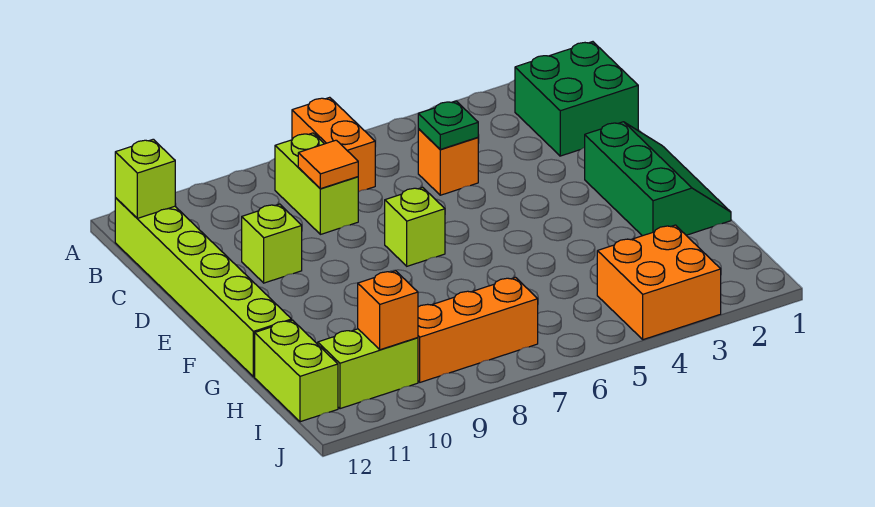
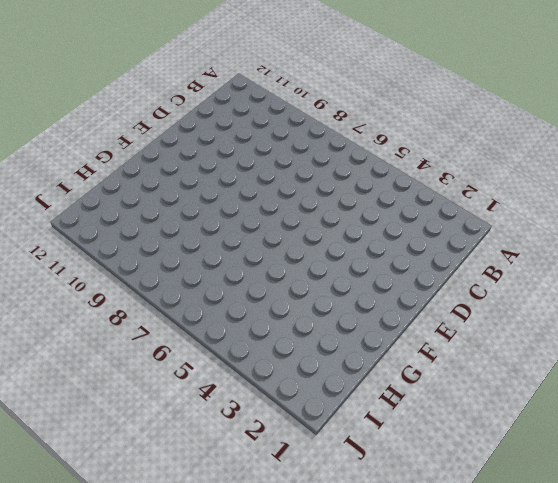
none -> orange 1x2 brick [292,97,375,192]
none -> green 2x2 brick [515,42,638,156]
none -> lime 1x2 brick [275,133,358,234]

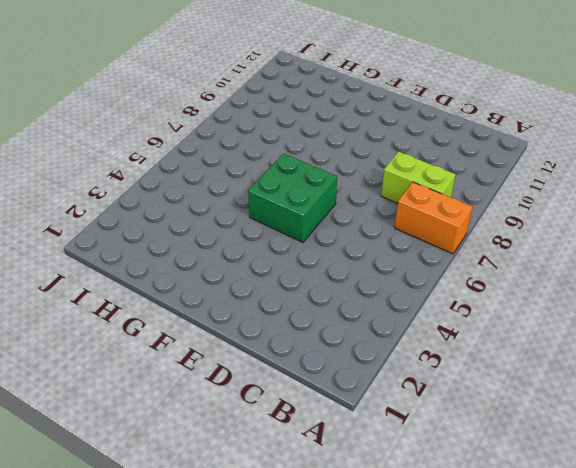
green 2x2 brick [248,153,337,242] -> green 2x2 brick moved to [515,42,638,156]
none -> lime 1x6 brick [115,198,291,377]
none -> orange 1x1 brick [418,129,478,195]
none -> lime 1x1 brick [242,204,302,283]

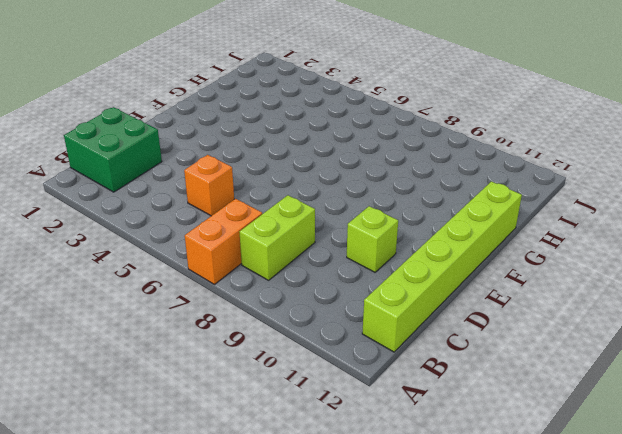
none -> green 2x3 slope [585,122,731,236]
none -> lime 1x1 brick [385,187,445,266]
none -> lime 1x2 brick [255,320,338,422]

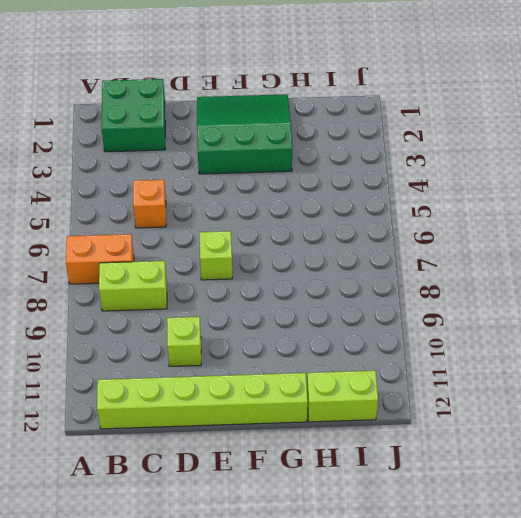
green 3x3 slope [197,94,292,174] -> green 2x3 slope [585,122,731,236]
none -> orange 2x2 brick [597,225,721,340]
none -> orange 1x3 brick [418,277,538,382]
none -> lime 1x2 brick [318,329,418,409]

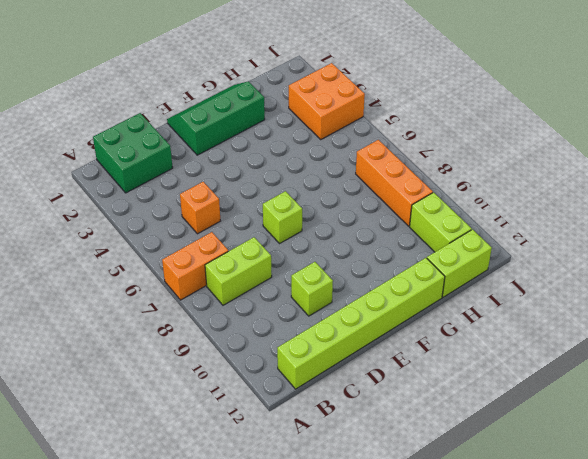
none -> lime 1x1 brick [115,139,175,218]
none -> green 1x1 plate [418,101,478,149]
none -> orange 1x1 tile [298,140,358,189]

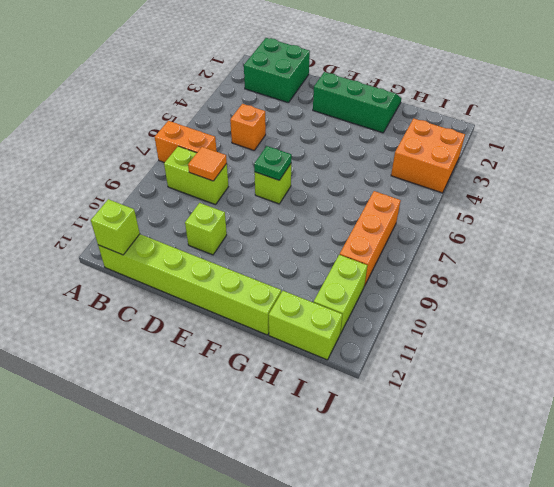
green 1x1 plate [254,146,292,180] -> green 1x1 plate moved to [418,101,478,149]
none -> orange 1x1 brick [358,271,418,350]

